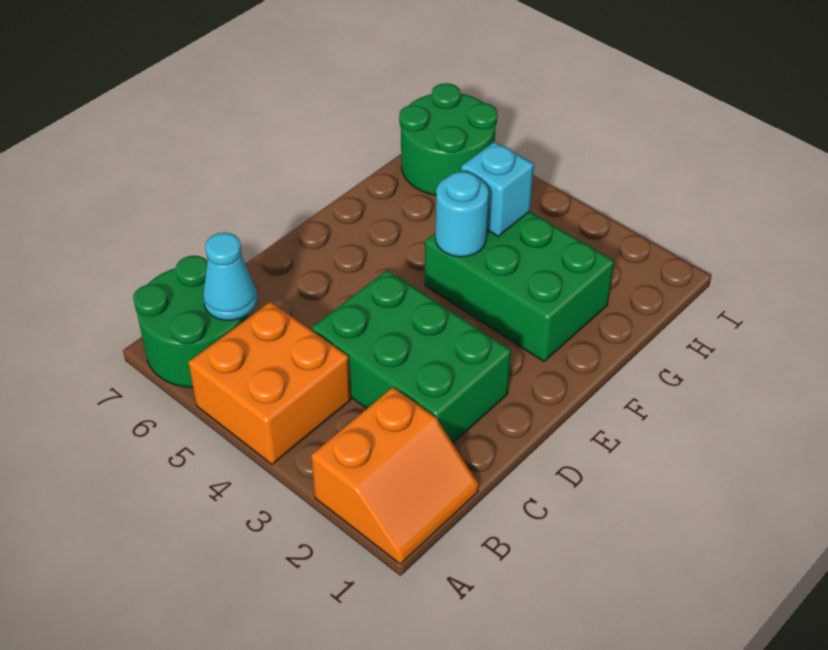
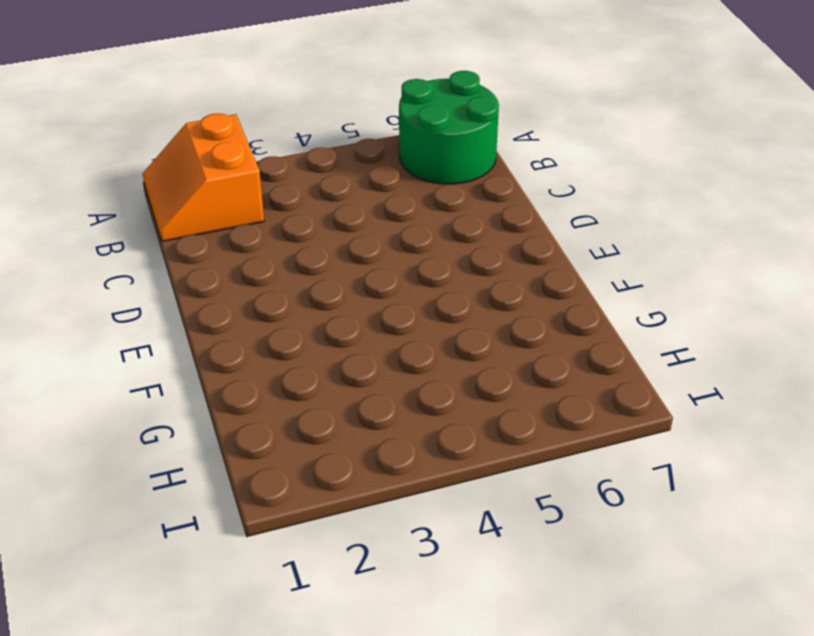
none -> orange 2x2 brick [188,302,351,464]
none -> green 2x3 brick [312,270,511,443]

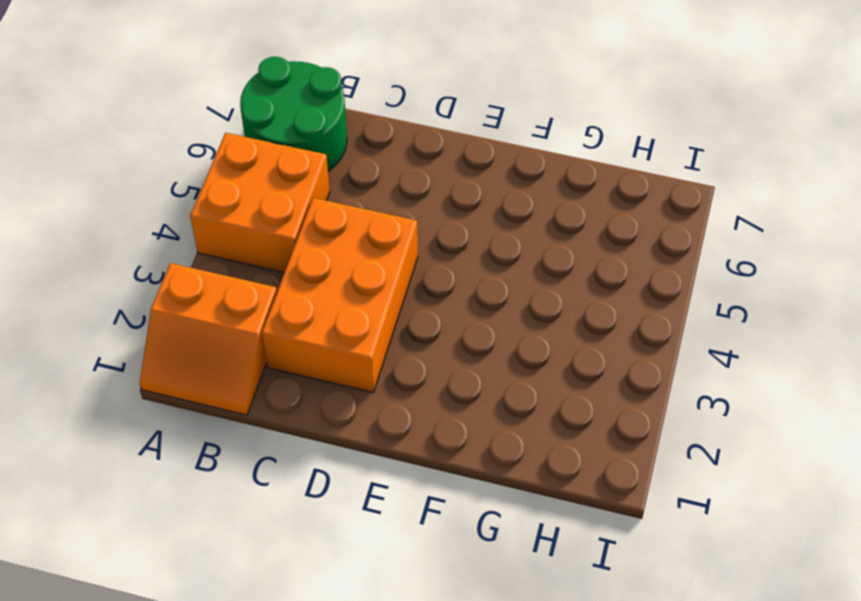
orange 2x3 brick [262,198,418,392] -> green 2x3 brick [312,270,511,443]
none -> green 2x3 brick [425,212,614,362]
none -> green 2x2 round brick [399,83,497,195]

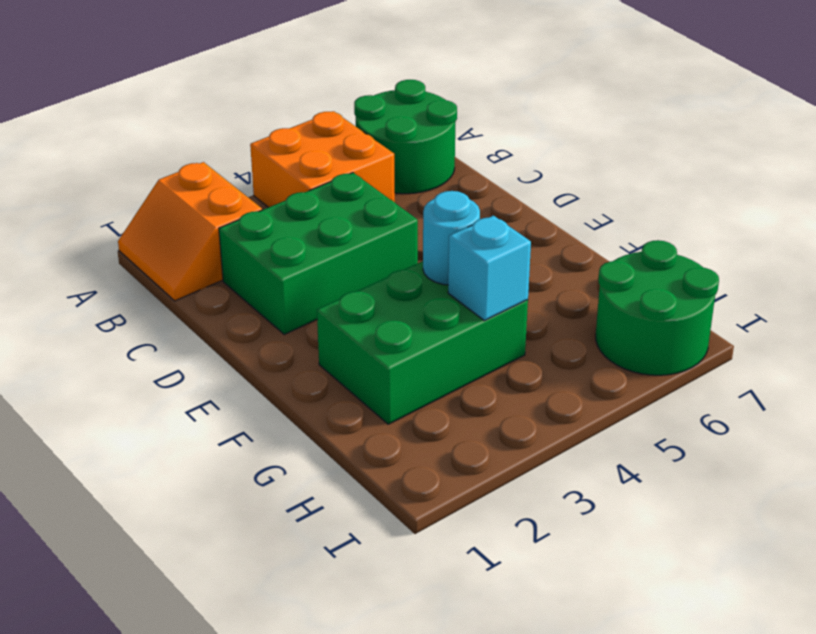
none -> cyan 1x1 cone [203,233,257,320]

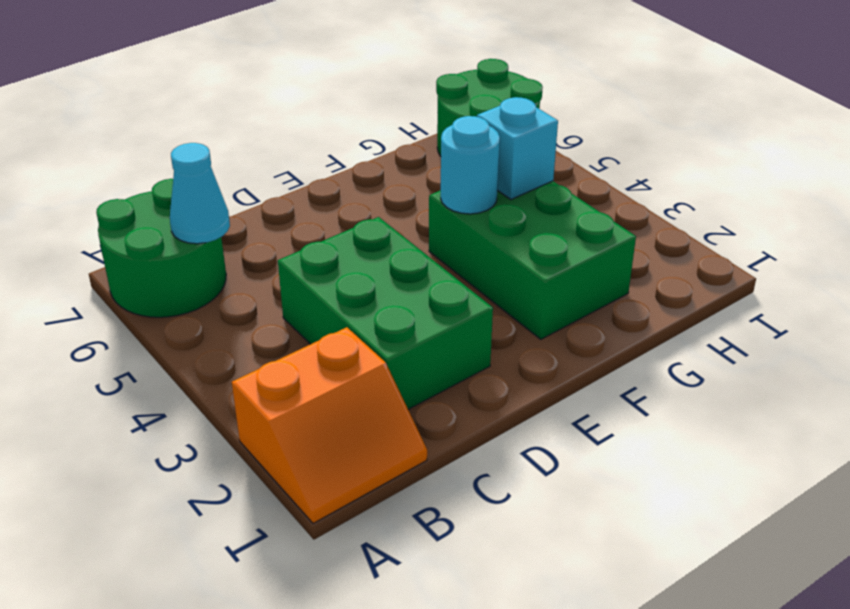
none -> orange 2x2 brick [188,302,351,464]

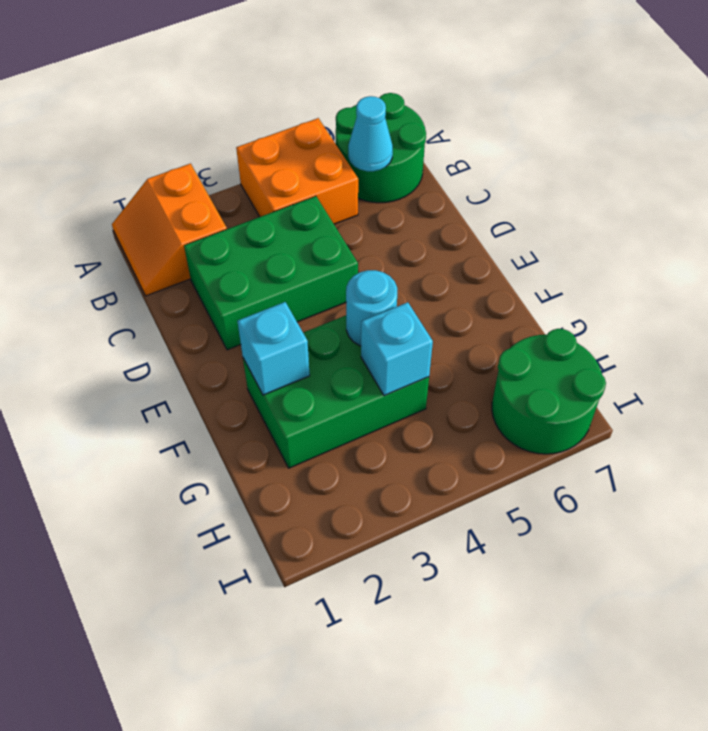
cyan 1x1 brick [238,302,310,395] -> none

